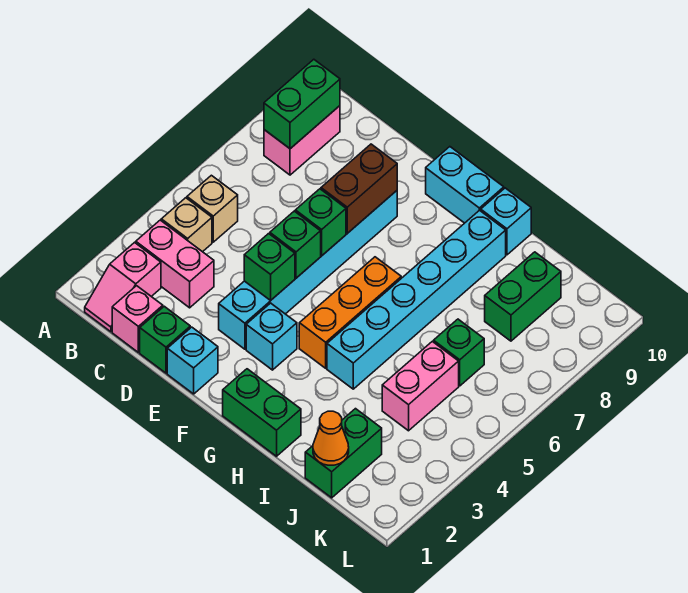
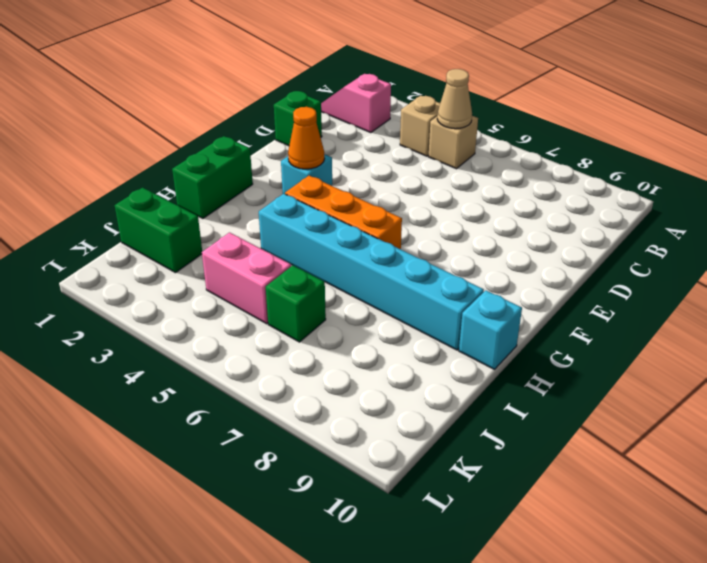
tan 1x1 cone [437,69,472,129] -> none
orange 1x1 cone [288,107,325,169] -> orange 1x1 cone moved to [313,411,349,465]
none -> pink 1x2 brick [136,220,214,308]
none -> pink 1x2 brick [264,106,340,175]
none -> pink 1x1 brick [112,286,163,352]

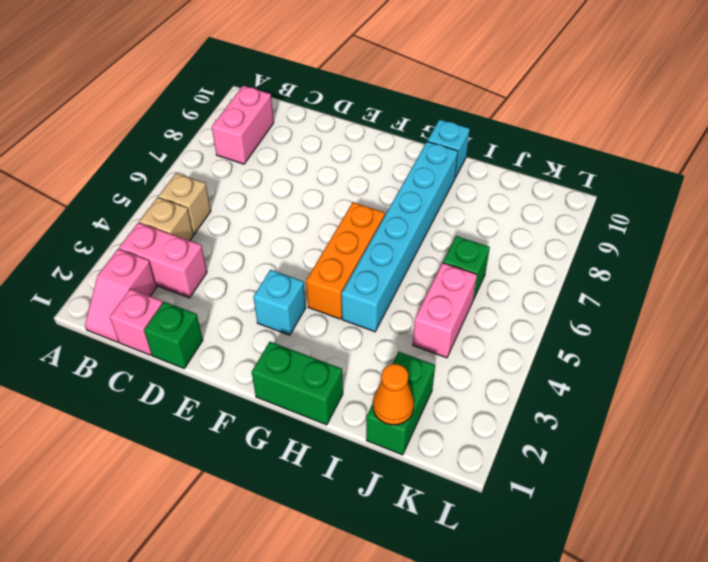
none -> cyan 1x1 brick [167,327,218,394]
none -> cyan 1x6 brick [219,191,397,349]
none -> cyan 1x2 brick [426,147,504,223]

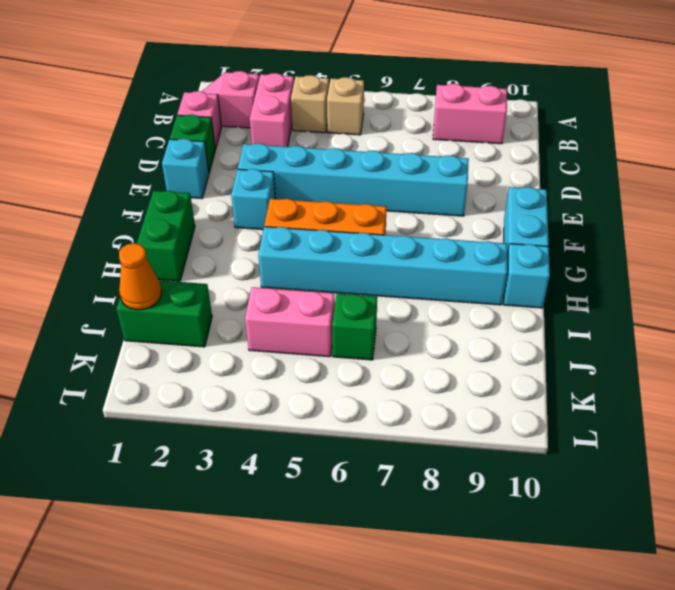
none -> green 1x2 brick [485,252,561,341]
none -> green 1x2 brick [264,59,340,149]
none -> green 1x1 brick [244,234,295,300]

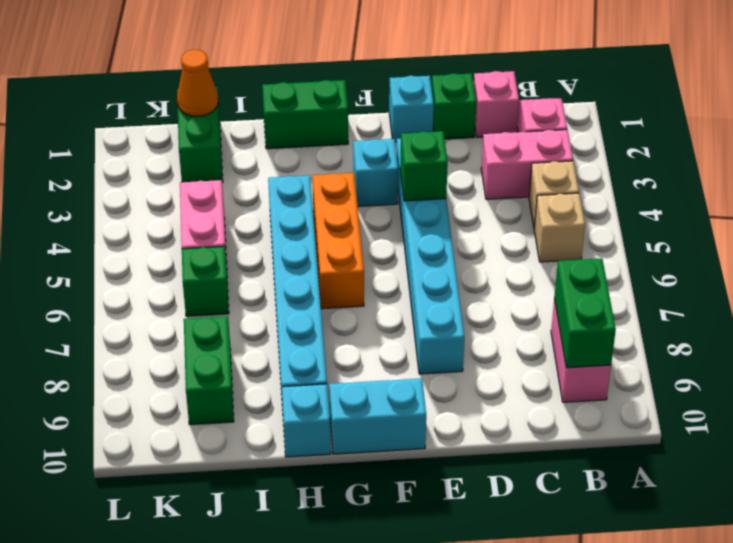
none -> green 1x1 brick [270,211,321,278]
none -> green 1x1 brick [295,189,346,255]
none -> brown 1x2 brick [321,144,397,233]

